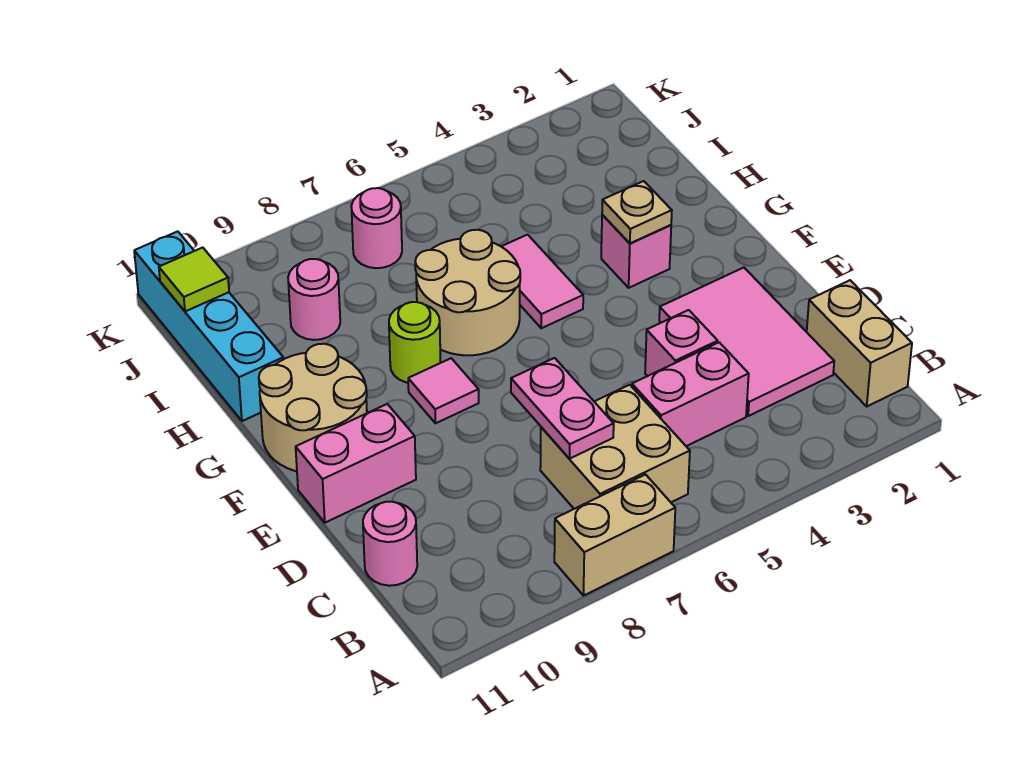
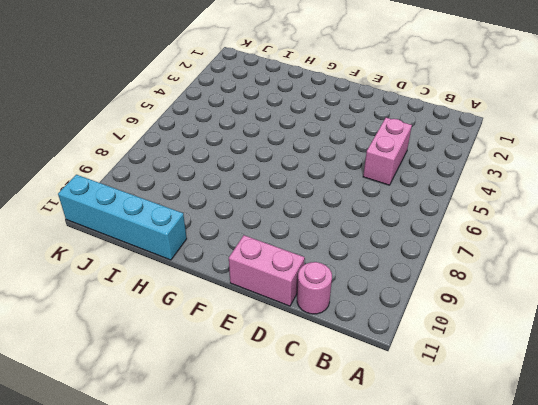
pink 1x2 brick [229,235,305,306] -> pink 1x2 brick turned to [296,404,416,523]
none -> tan 1x2 brick [554,475,675,596]
none -> tan 1x2 brick [807,280,912,406]
none -> tan 2x2 brick [540,385,690,509]

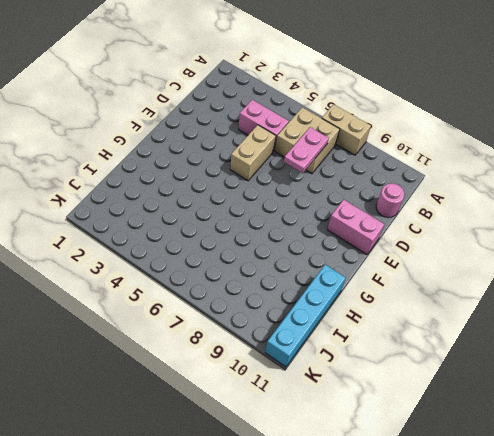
tan 1x2 brick [230,125,276,181] -> tan 1x2 brick moved to [807,280,912,406]
none -> pink 2x3 tile [659,268,834,416]
none -> pink 1x1 brick [645,310,718,376]
none -> pink 1x1 tile [408,358,479,423]

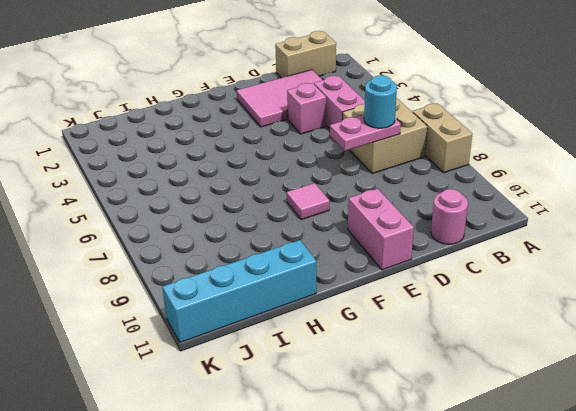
cyan 1x1 round brick [364,75,397,128] -> none
none -> tan 2x2 round brick [259,344,367,471]
none -> pink 1x1 brick [601,215,671,288]
none -> pink 1x2 tile [501,235,583,328]

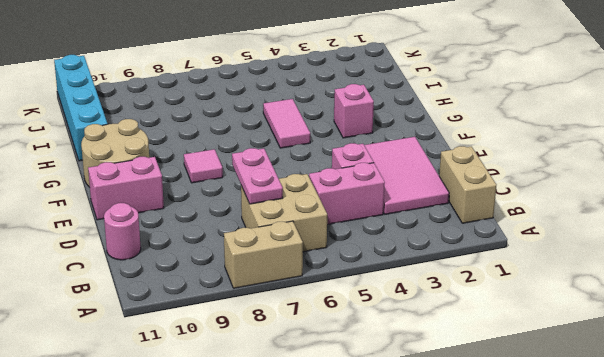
none -> tan 2x2 round brick [415,230,520,355]
none -> lime 1x1 round brick [389,302,441,383]
none -> pink 1x1 round brick [288,259,340,340]

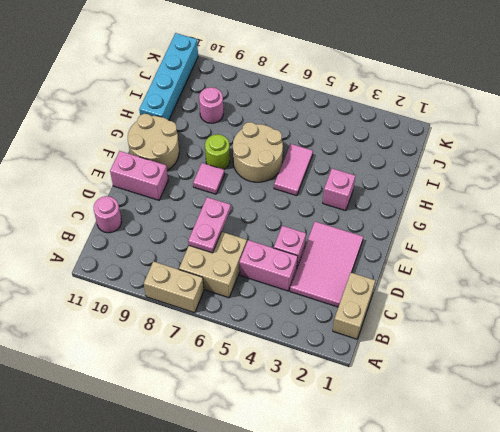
none -> pink 1x1 round brick [351,188,402,268]
none -> tan 1x1 plate [602,181,672,244]
none -> lime 1x1 tile [159,248,229,311]

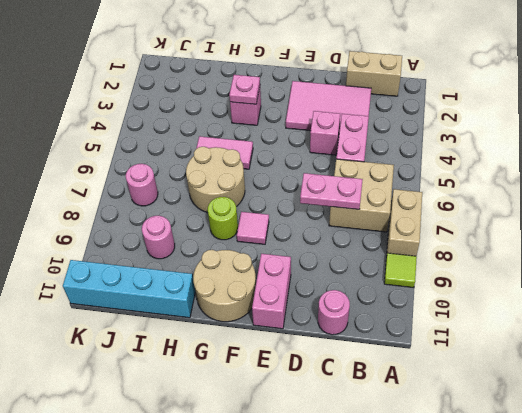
lime 1x1 tile [384,253,417,288] -> lime 1x1 tile moved to [159,248,229,311]
pink 1x1 plate [229,75,260,104] -> tan 1x1 plate [602,181,672,244]

